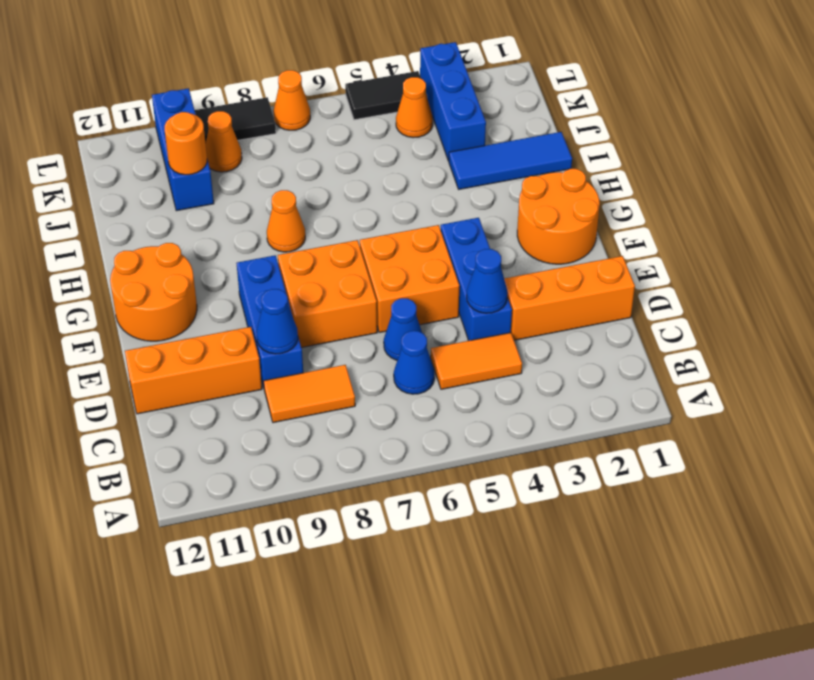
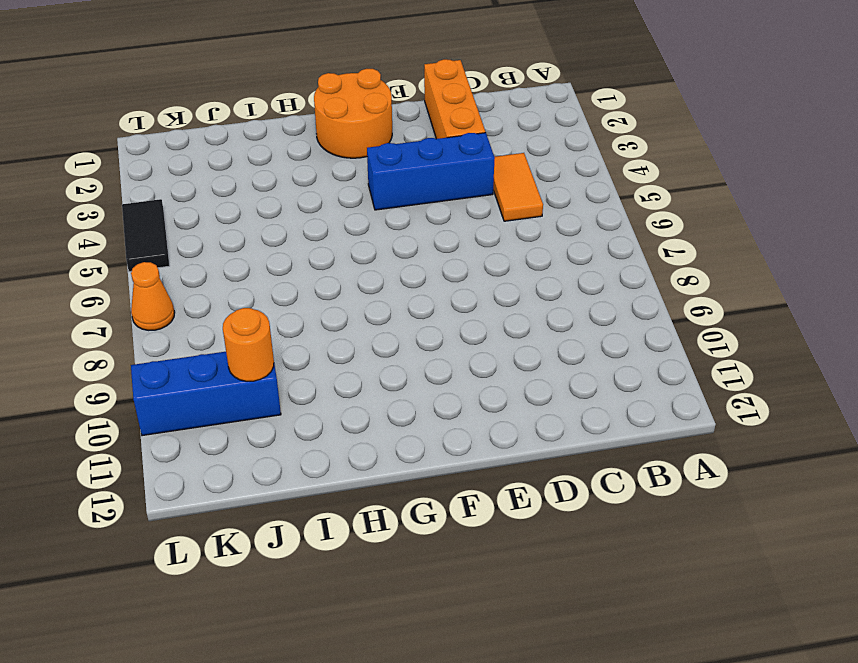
none -> blue 1x1 cone [394,331,434,394]
none -> orange 1x2 tile [264,365,355,423]
none -> blue 1x1 cone [384,298,422,360]

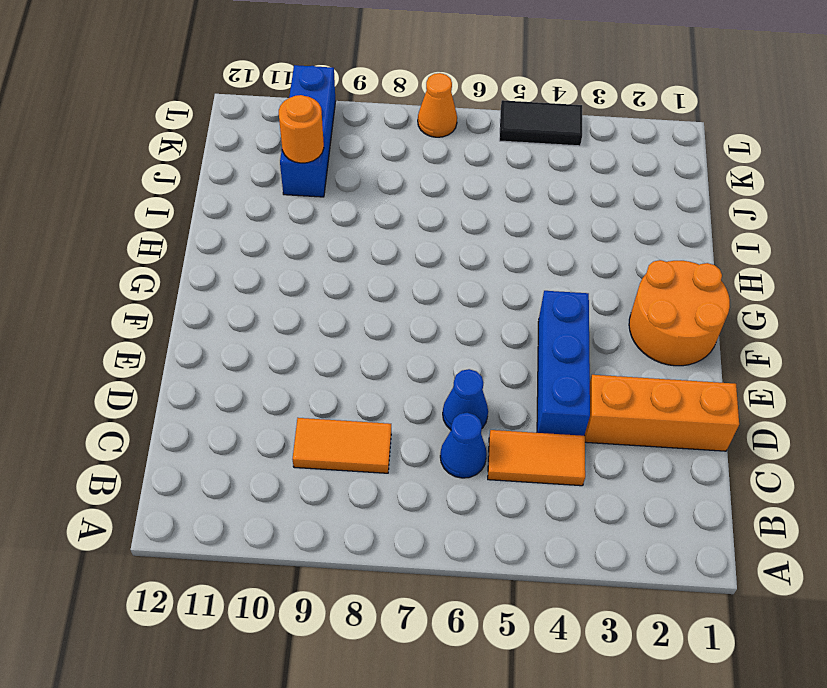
none -> blue 1x3 brick [237,255,303,387]
none -> orange 1x3 brick [125,327,262,414]
none -> orange 2x2 brick [360,225,459,332]

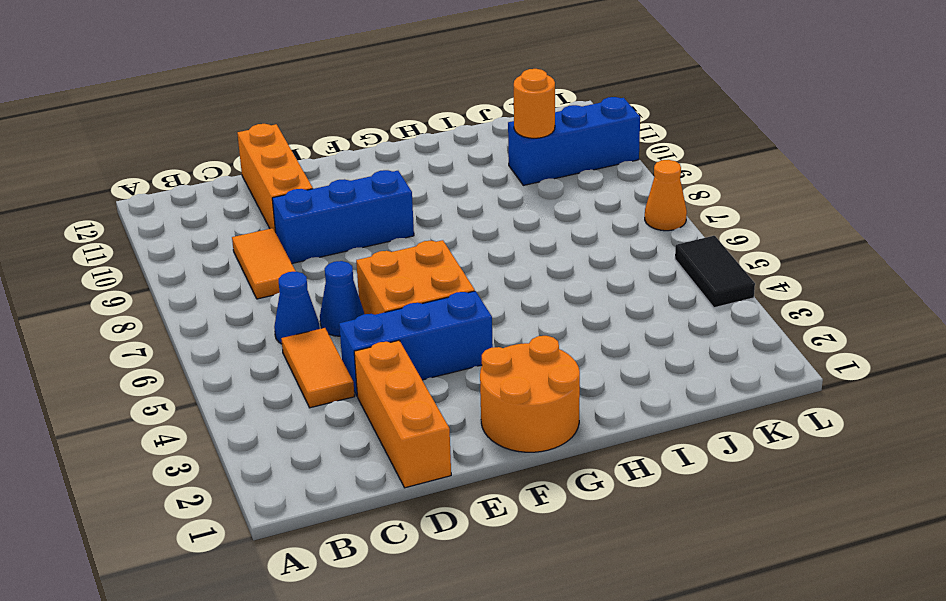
none -> orange 2x2 brick [278,240,377,348]
none -> orange 2x2 round brick [110,243,197,341]
none -> orange 1x1 cone [267,190,305,252]

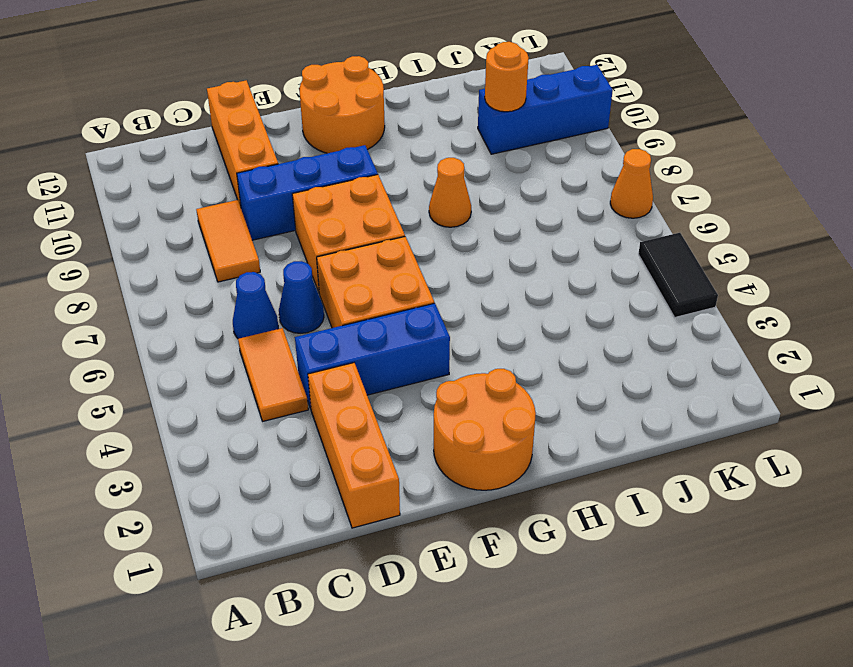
none -> blue 1x3 tile [449,132,572,189]
none -> blue 1x3 brick [420,42,486,161]
none -> orange 1x1 cone [396,77,433,138]

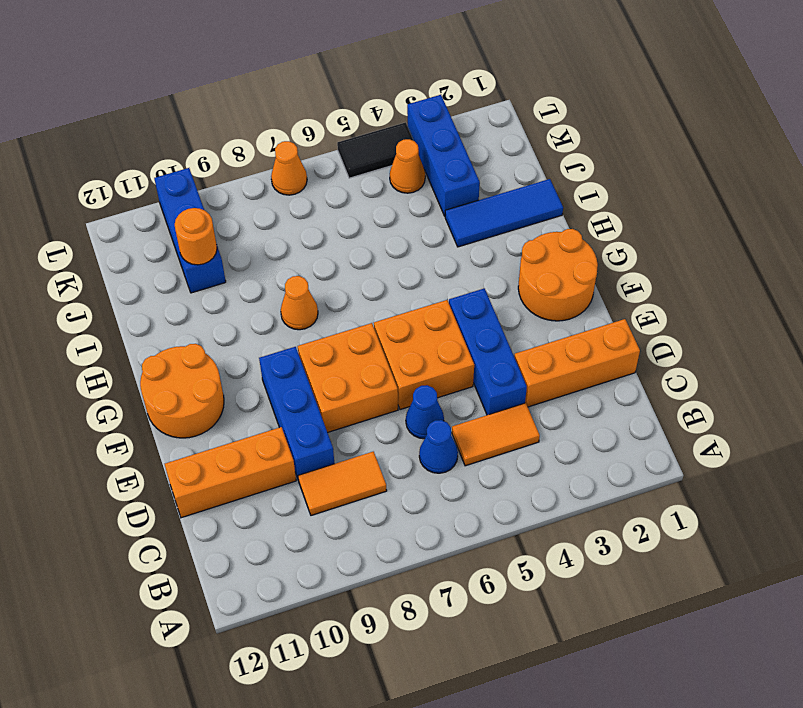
none -> orange 1x1 cone [206,111,242,172]
none -> black 1x2 tile [195,97,276,144]
none -> blue 1x1 cone [467,249,507,313]

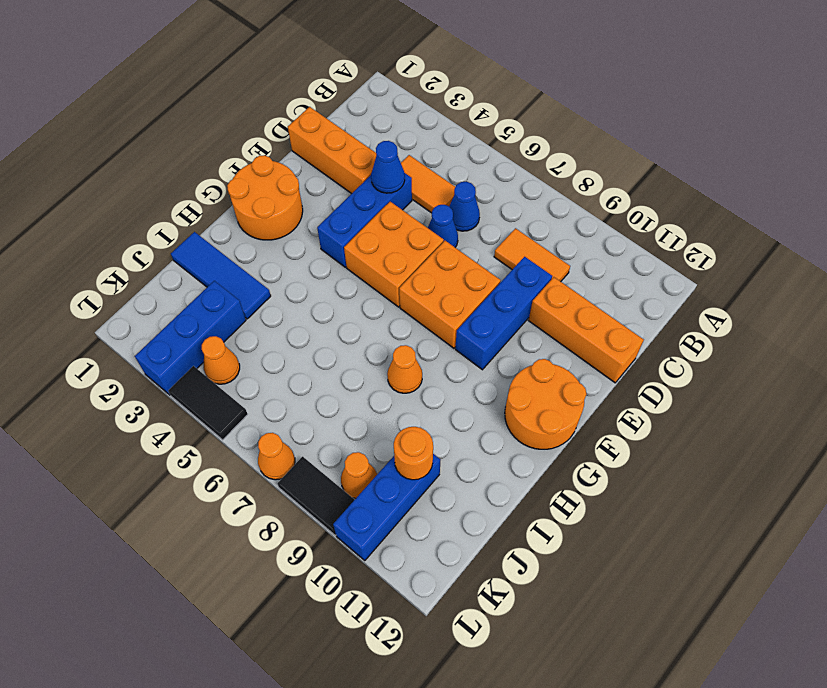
none -> blue 1x1 cone [256,289,298,354]

